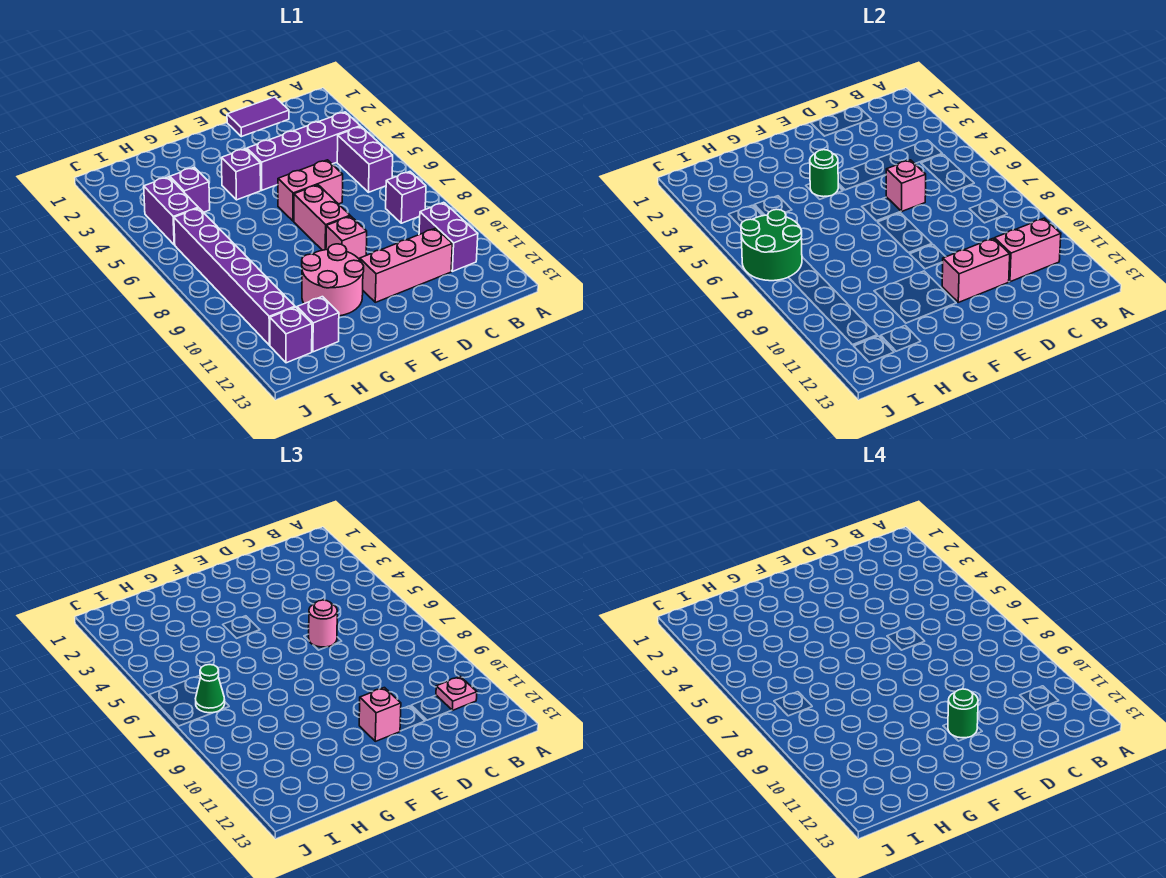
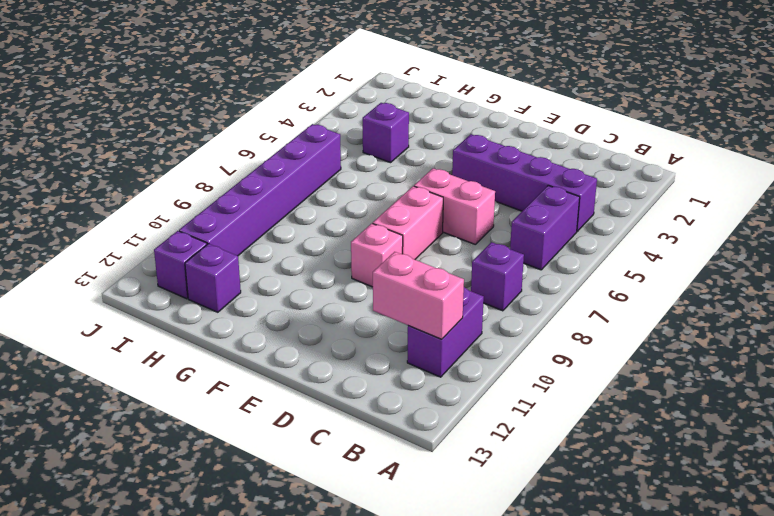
none -> purple 1x2 tile [227,97,289,137]
none -> pink 1x3 brick [360,228,452,302]
none -> purple 1x1 brick [221,149,261,200]

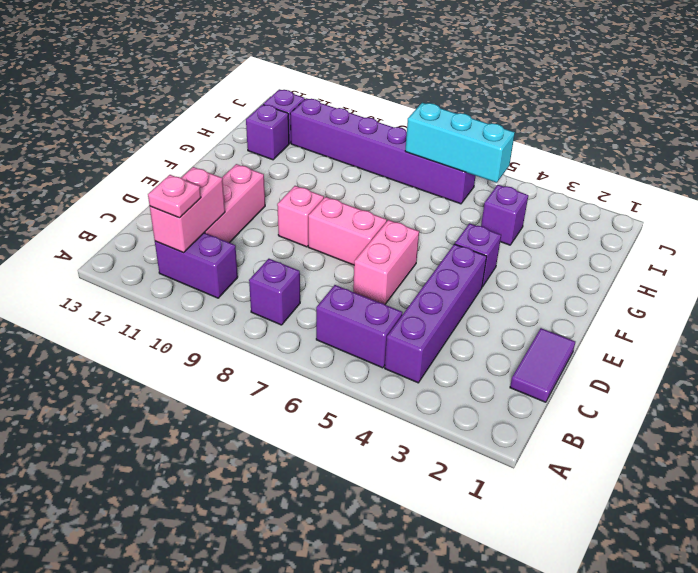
cyan 1x3 brick [405,103,515,183] -> green 2x2 round brick [741,209,802,281]
none -> pink 2x2 round brick [302,244,364,316]
none -> purple 1x2 brick [144,177,198,245]
none -> pink 1x1 brick [886,160,926,212]

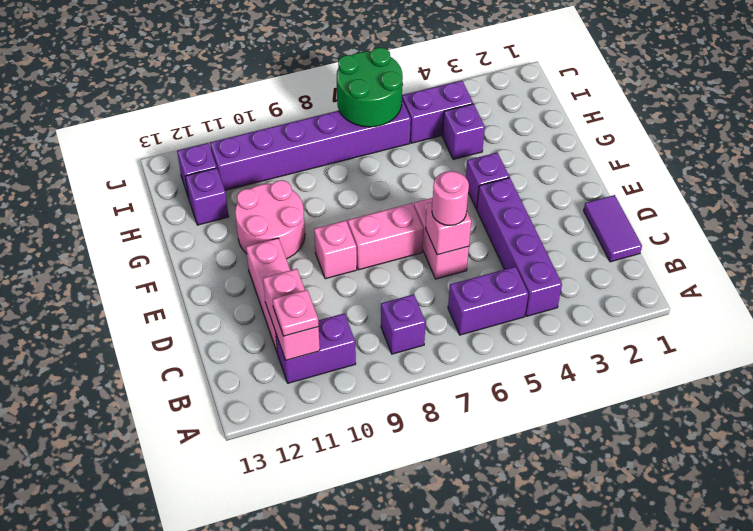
none -> pink 1x2 brick [942,238,1010,302]
none -> green 1x1 round brick [810,150,838,197]
none -> pink 1x1 brick [359,688,401,741]

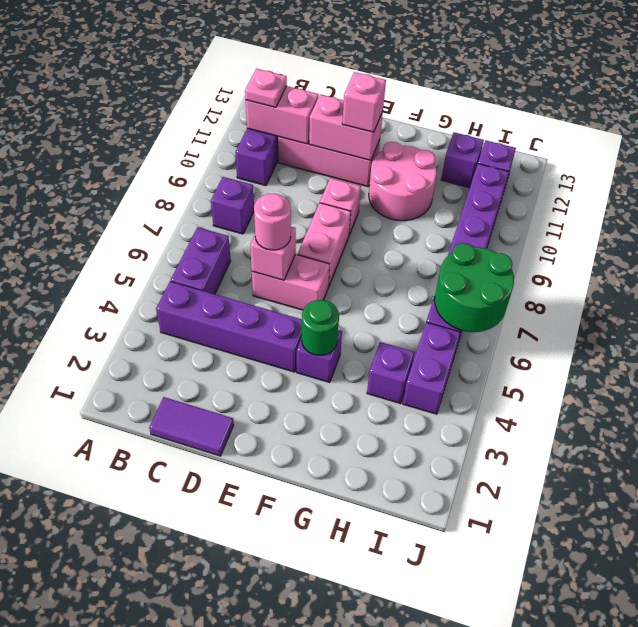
none -> green 1x1 cone [195,665,225,713]
none -> green 1x1 round brick [948,689,978,738]

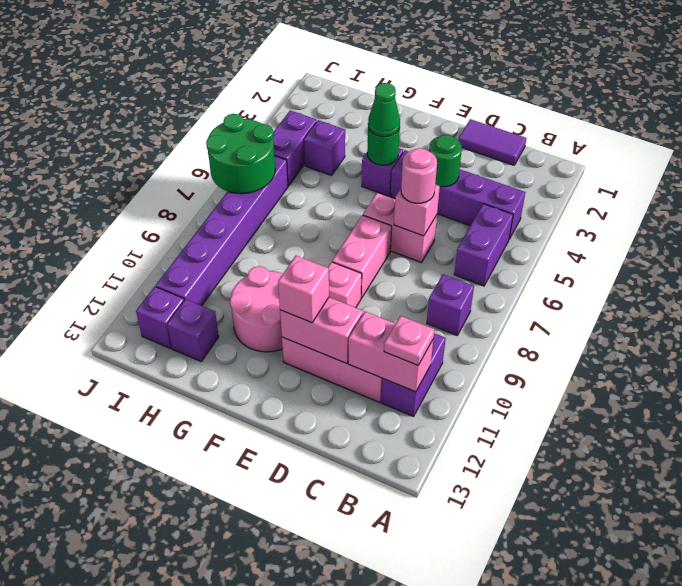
green 1x1 round brick [429,135,462,187] -> green 1x1 round brick moved to [948,689,978,738]
green 1x1 cone [368,83,400,137] -> green 1x1 cone moved to [195,665,225,713]

